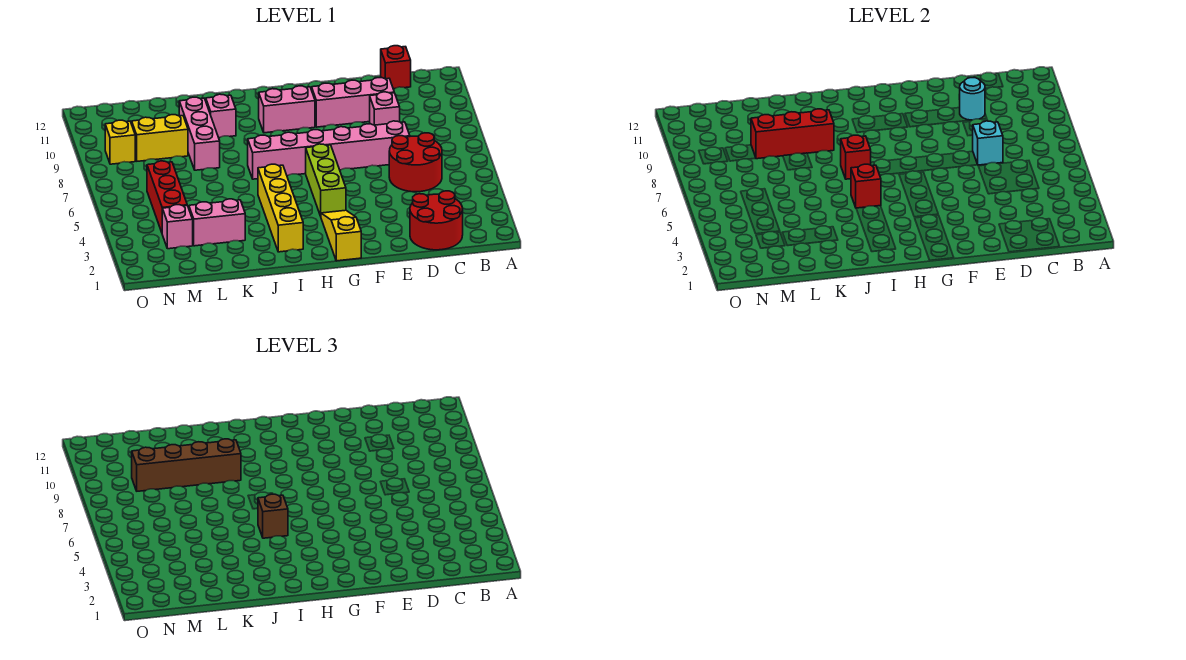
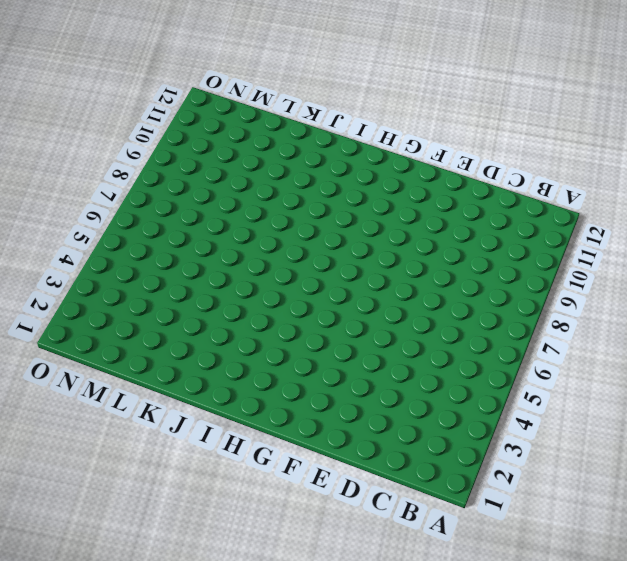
none -> red 2x2 round brick [410,191,463,250]
none -> red 2x2 round brick [389,133,442,192]
none -> red 1x1 brick [381,46,411,89]

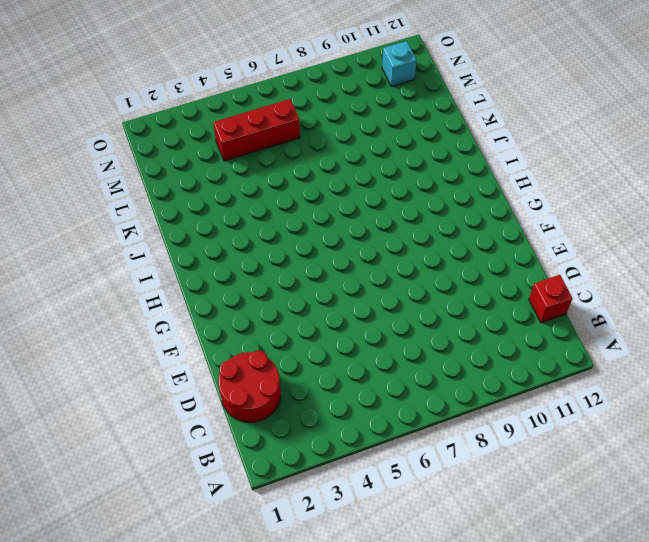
cyan 1x1 brick [382,41,417,86] -> cyan 1x1 brick moved to [973,121,1003,165]
none -> red 2x2 round brick [389,133,442,192]
none -> pink 1x6 brick [248,121,410,179]
none -> pink 1x1 brick [370,92,400,125]

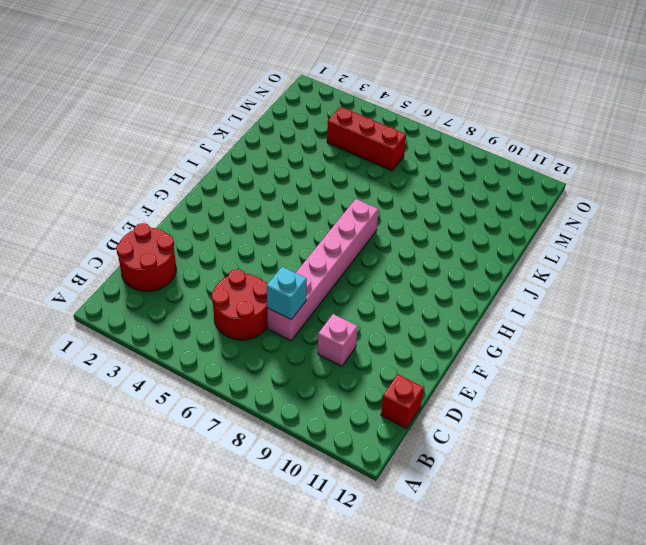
none -> pink 1x3 brick [312,78,394,127]
none -> yellow 1x3 slope [321,210,361,261]
none -> lime 1x3 brick [306,144,346,216]

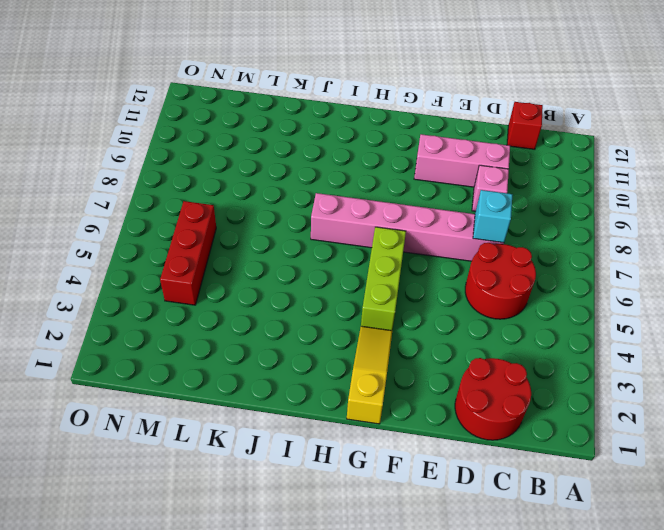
none -> pink 1x2 brick [259,86,315,133]
none -> yellow 1x4 brick [258,164,303,252]
none -> pink 1x1 brick [206,94,236,138]

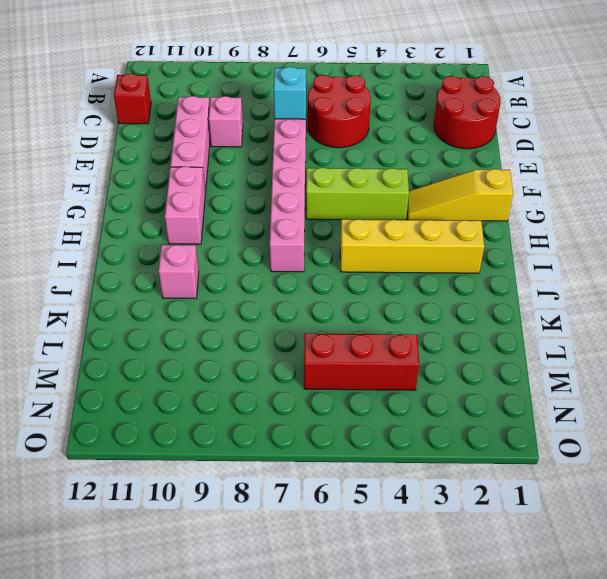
none -> pink 1x2 brick [189,199,245,246]
none -> pink 1x3 brick [179,97,220,170]
none -> yellow 1x2 brick [132,115,188,161]

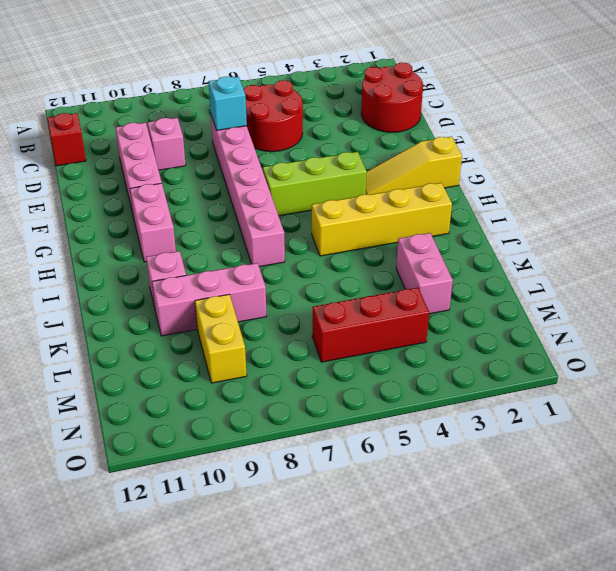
none -> pink 1x1 brick [162,205,193,249]
none -> yellow 1x1 brick [105,120,135,164]
none -> cyan 1x1 round brick [959,78,985,120]

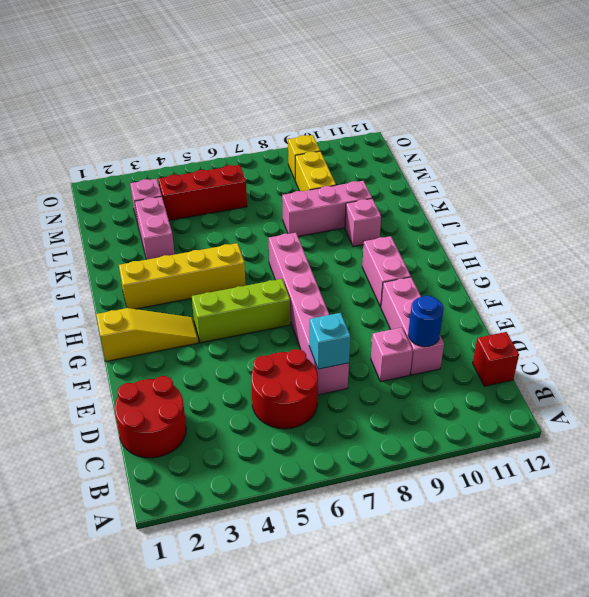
blue 1x1 round brick [408,296,444,347] -> cyan 1x1 round brick [959,78,985,120]
none -> red 1x1 brick [851,164,881,208]
none -> red 1x1 brick [841,135,871,179]
none -> red 1x3 brick [751,109,834,159]

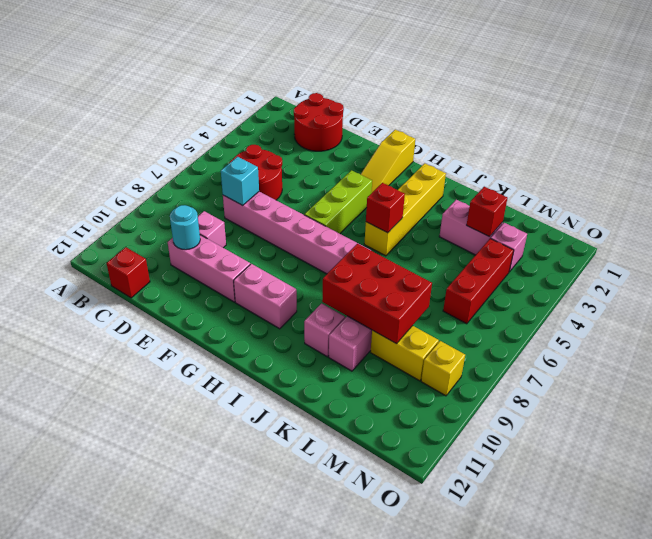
red 2x3 brick [322,244,432,344] -> red 1x3 brick [751,109,834,159]
red 1x1 brick [467,187,508,237] -> red 1x1 brick moved to [841,135,871,179]
none -> brown 1x1 brick [258,494,288,538]
none -> brown 1x4 brick [132,439,241,491]

